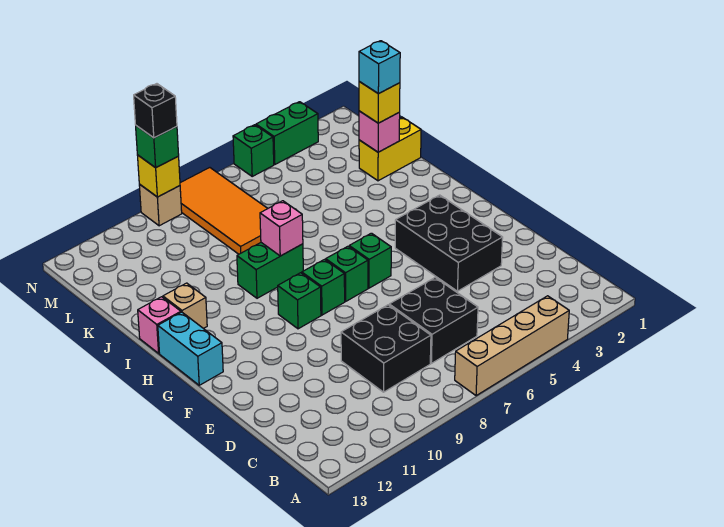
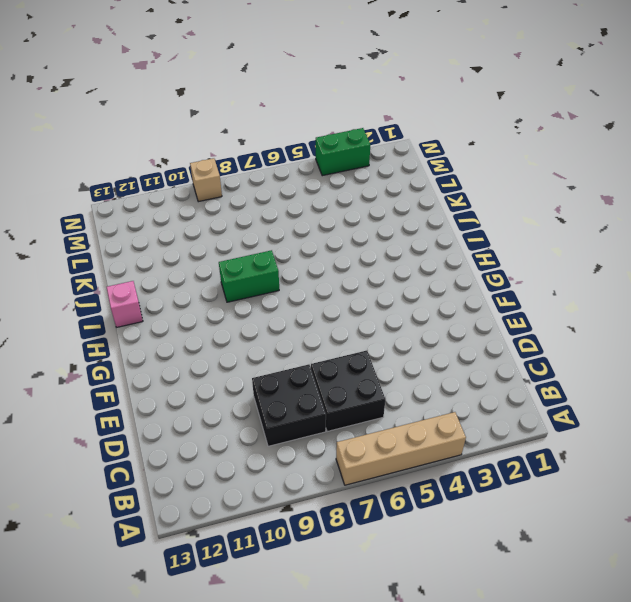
none -> black 2x3 brick [395,195,503,291]
none -> green 1x1 brick [349,233,391,288]
none -> green 1x1 brick [326,246,368,301]

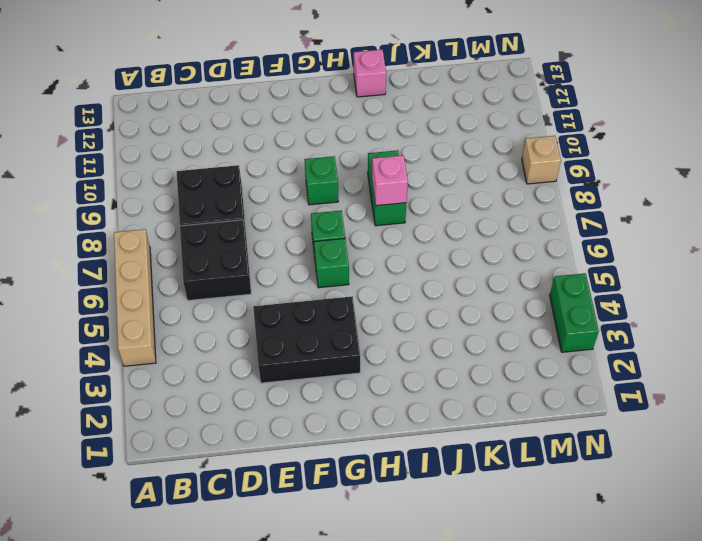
none -> green 1x1 brick [302,260,345,315]
none -> cyan 1x2 brick [158,312,223,385]
none -> tan 1x1 brick [163,283,207,329]

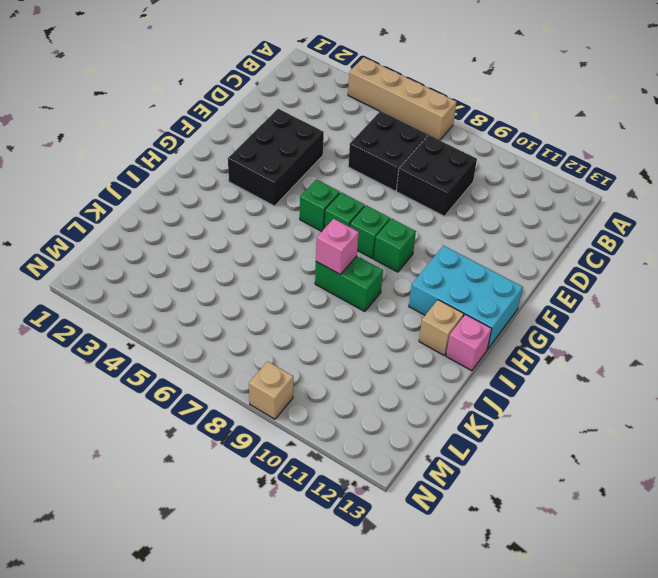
cyan 2x3 brick [409,246,523,349] -> cyan 1x2 brick [158,312,223,385]
none -> yellow 1x2 brick [359,117,421,181]
none -> orange 2x4 tile [180,168,268,254]
none -> green 1x2 brick [256,102,318,165]

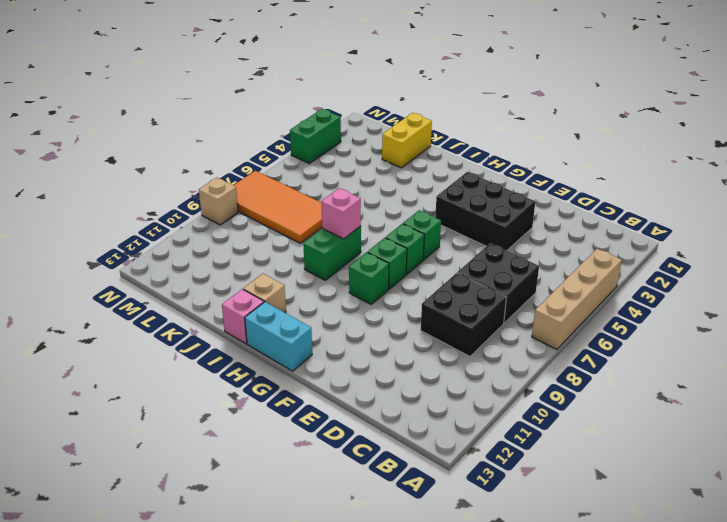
none -> green 1x1 brick [233,125,274,176]
none -> pink 1x1 brick [359,111,400,152]
none -> yellow 1x1 brick [137,155,180,197]

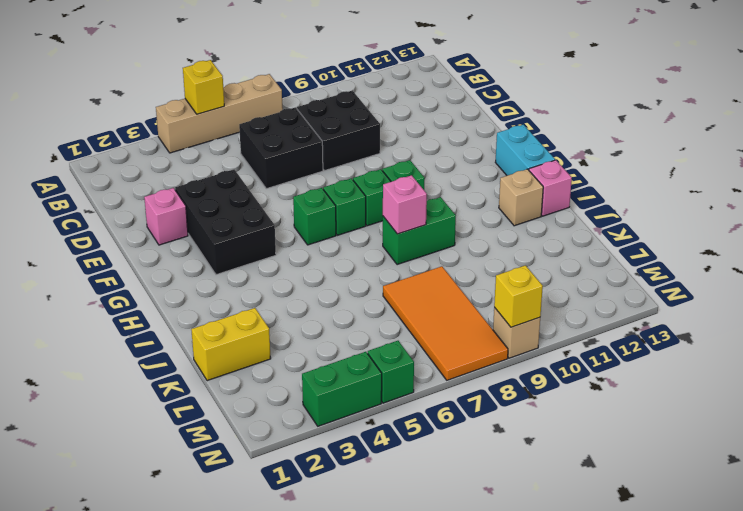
yellow 1x1 brick [183,60,224,114] -> yellow 1x1 brick moved to [359,82,400,123]
pink 1x1 brick [144,188,188,245] -> pink 1x1 brick moved to [359,111,400,152]
none -> green 1x1 brick [136,126,179,168]
none -> cyan 1x1 brick [359,41,400,94]
none -> black 1x1 brick [134,84,177,138]

